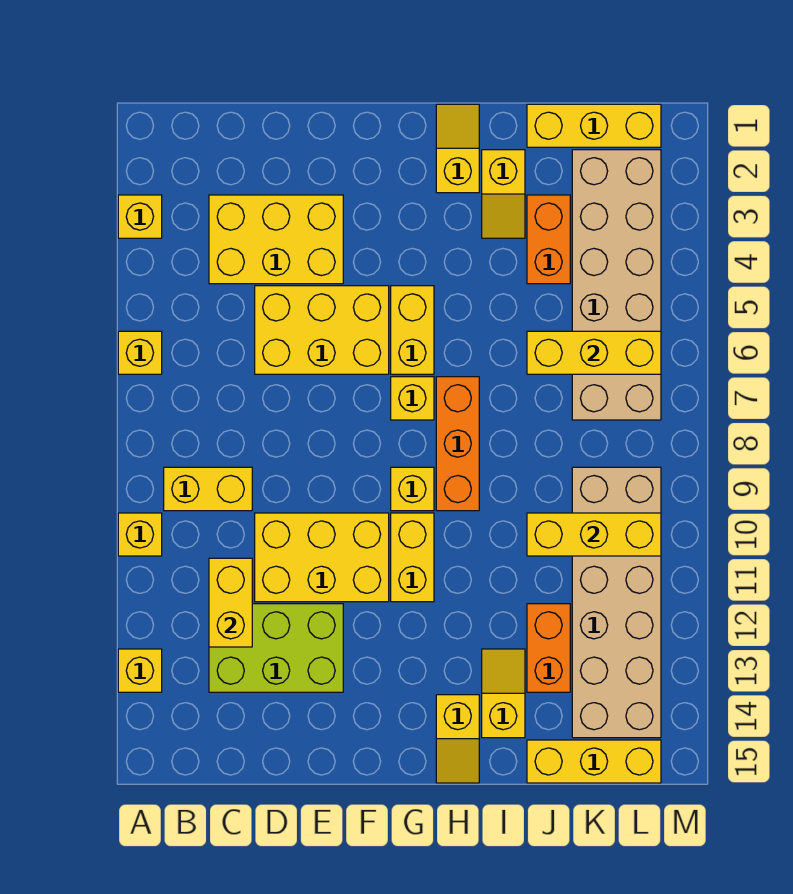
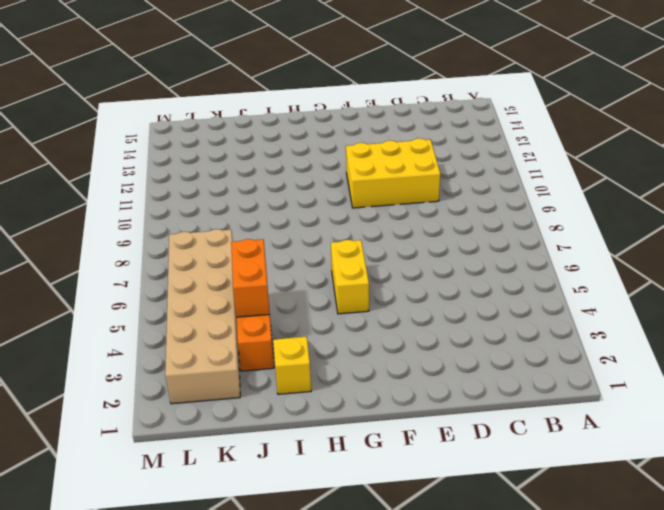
orange 1x2 brick [231,239,270,317] -> orange 1x2 brick moved to [527,604,570,692]
none -> yellow 1x1 brick [118,195,162,238]
none -> yellow 1x1 brick [118,331,162,374]
none -> yellow 1x1 brick [118,513,162,556]

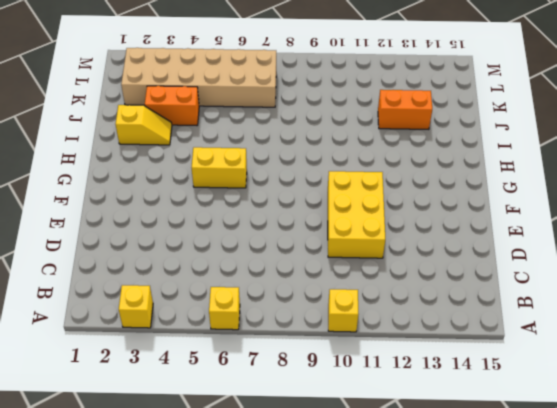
none -> yellow 1x1 brick [118,649,162,692]
none -> yellow 1x2 brick [164,467,252,511]
none -> yellow 2x3 brick [209,195,343,284]

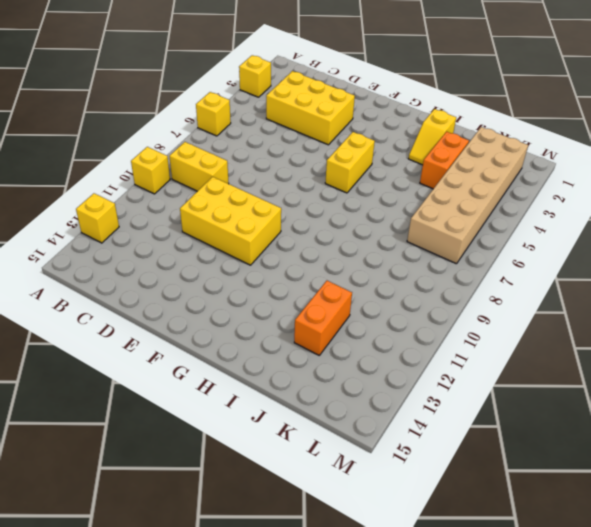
none -> lime 2x3 brick [209,604,343,692]
none -> yellow 2x3 brick [255,286,389,374]
none -> yellow 1x1 brick [391,377,434,420]

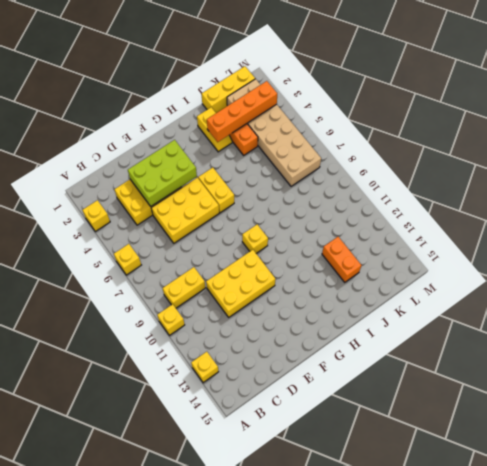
lime 2x3 brick [128,140,197,206] -> lime 2x3 brick moved to [209,604,343,692]
orange 1x4 brick [207,81,277,142] -> none
none -> yellow 1x1 brick [391,377,434,420]
none -> yellow 1x2 brick [391,513,434,602]
none -> yellow 1x2 slope [436,104,479,193]

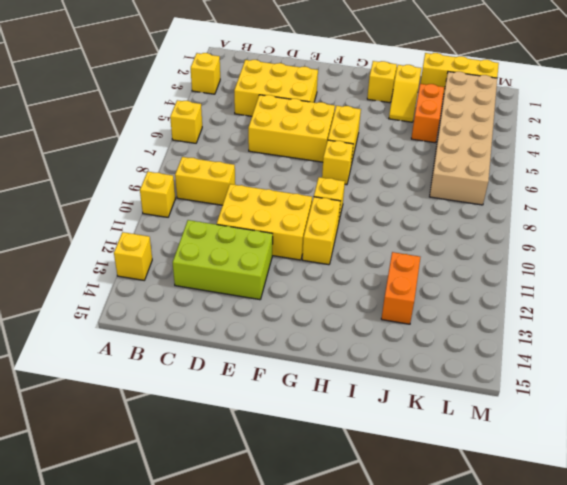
none -> orange 1x3 brick [436,377,479,511]
none -> yellow 1x2 slope [436,695,479,783]
none -> yellow 1x2 slope [482,649,525,738]

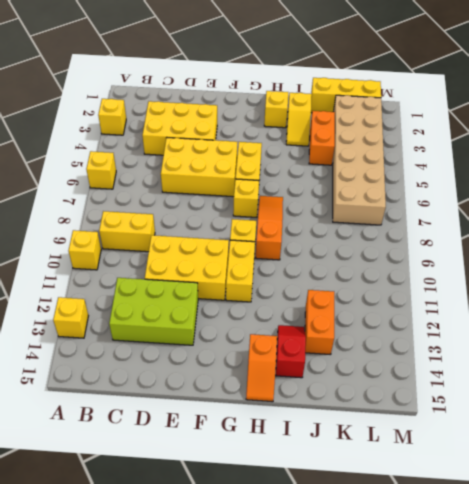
orange 1x3 slope [255,196,283,260] -> orange 1x3 brick [436,377,479,511]
orange 1x2 slope [246,334,277,402] -> yellow 1x2 slope [436,695,479,783]
red 1x2 slope [276,325,306,378] -> yellow 1x2 slope [482,649,525,738]
none -> yellow 1x3 brick [527,740,661,783]
none -> tan 2x6 brick [572,467,661,738]
none -> yellow 1x2 brick [209,558,252,647]

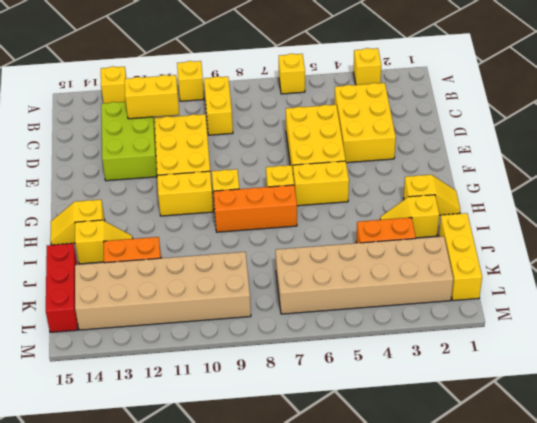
red 1x3 brick [46,243,78,332] -> yellow 1x3 brick [527,740,661,783]
none -> yellow 1x3 brick [527,331,661,374]
none -> yellow 1x3 brick [527,513,661,556]

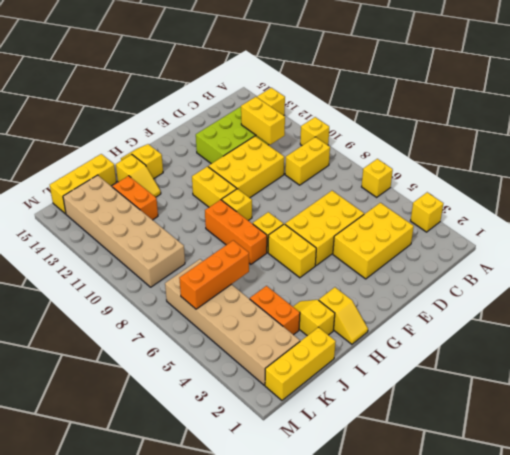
orange 1x3 brick [179,240,249,309] -> yellow 1x3 brick [527,331,661,374]
none -> yellow 1x3 brick [527,513,661,556]

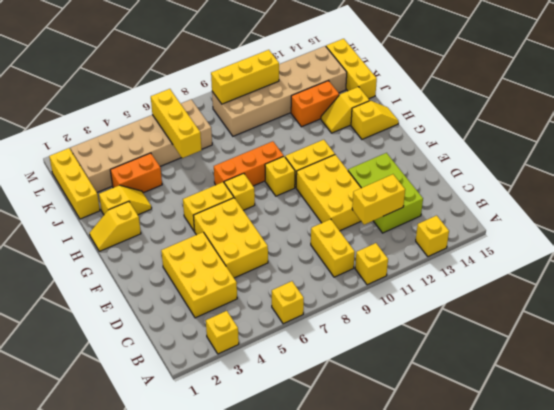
yellow 1x3 brick [211,50,279,104] -> yellow 1x3 brick turned to [527,513,661,556]

